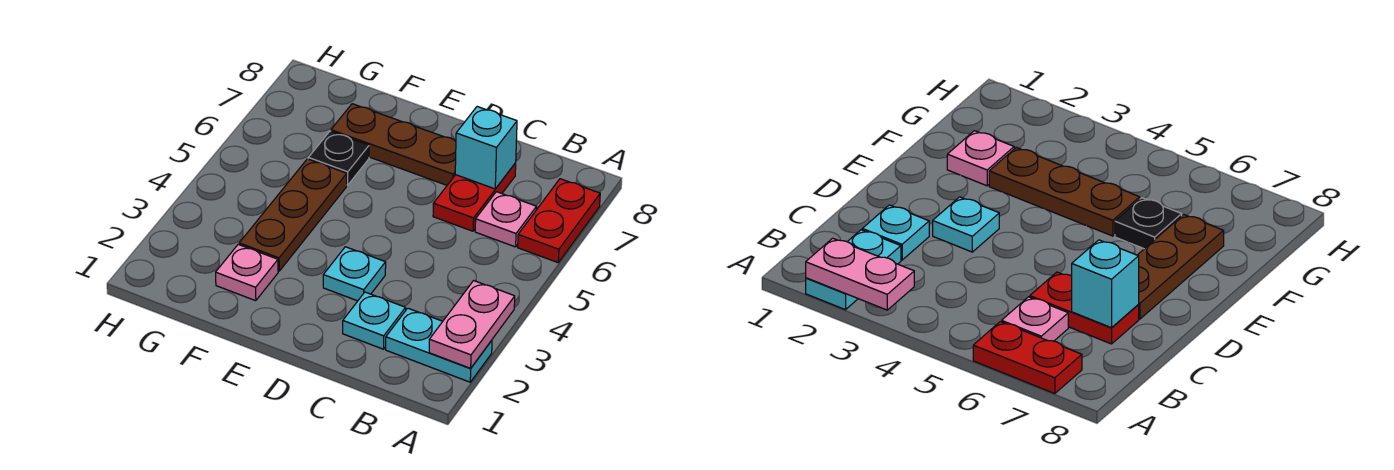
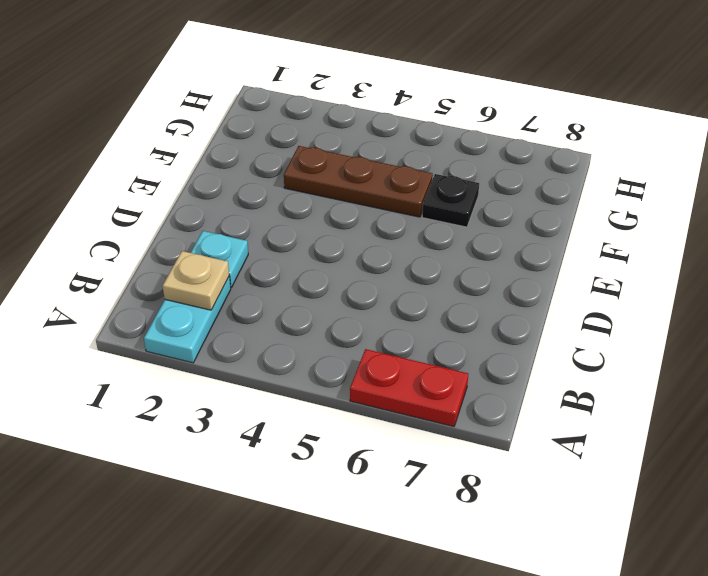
tan 1x1 plate [163,251,229,310] -> none
none -> pink 1x1 plate [475,192,537,247]
none -> red 1x2 plate [433,163,516,231]
none -> cyan 1x1 plate [323,247,386,301]

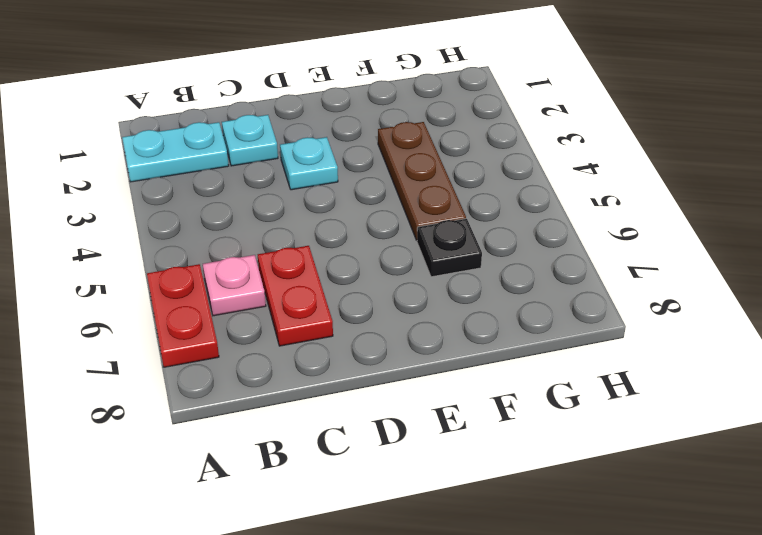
none -> brown 1x3 plate [331,104,456,185]
none -> pink 1x1 plate [216,244,278,301]
none -> pink 1x2 plate [429,281,515,368]

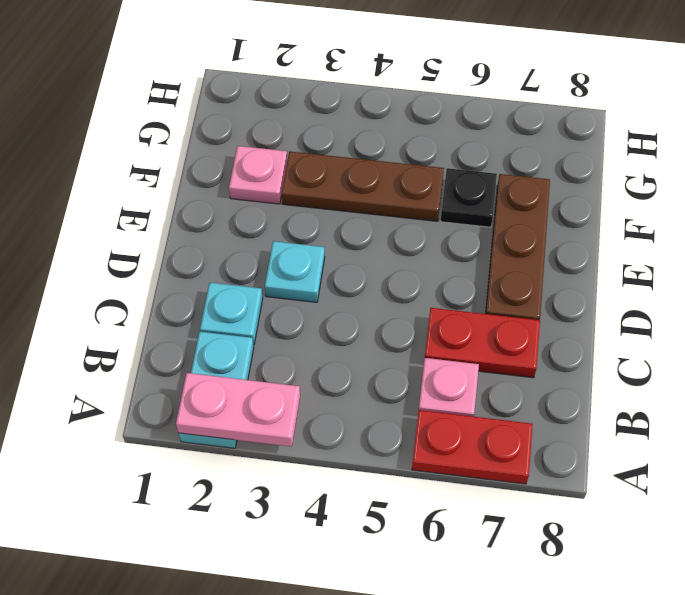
none -> cyan 1x1 brick [455,107,517,189]

